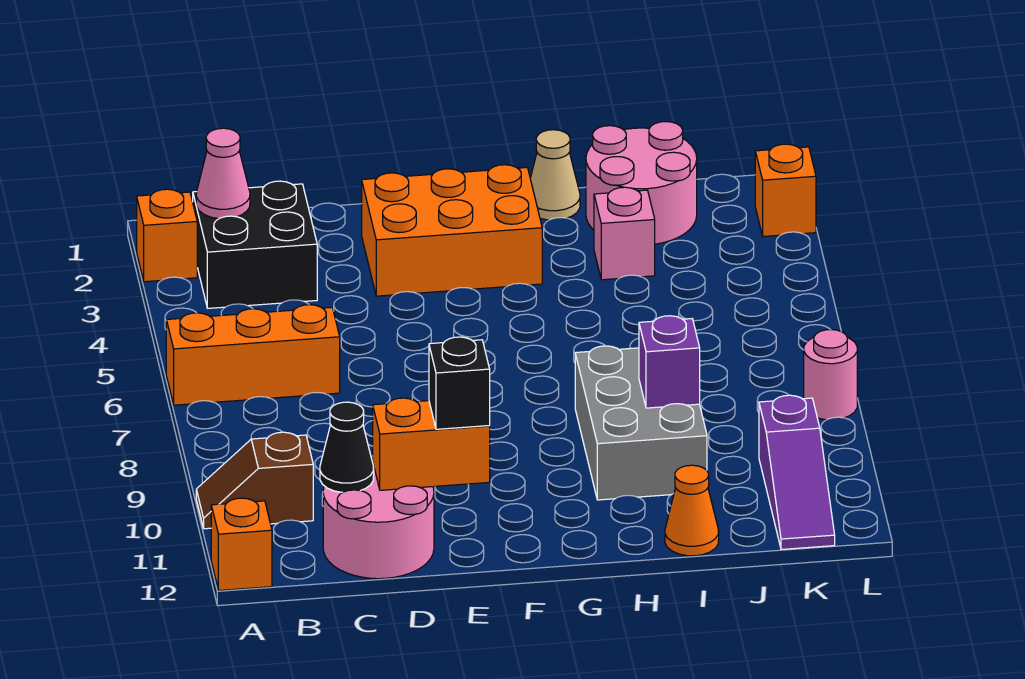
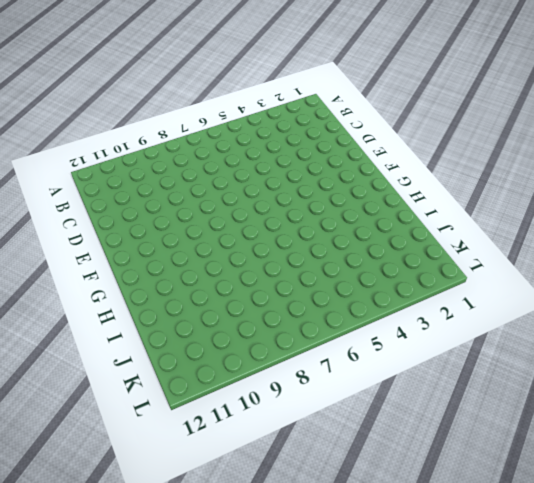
none -> orange 1x1 brick [137,189,197,282]
none -> orange 1x3 brick [166,305,340,405]
none -> brown 1x2 slope [196,432,313,529]

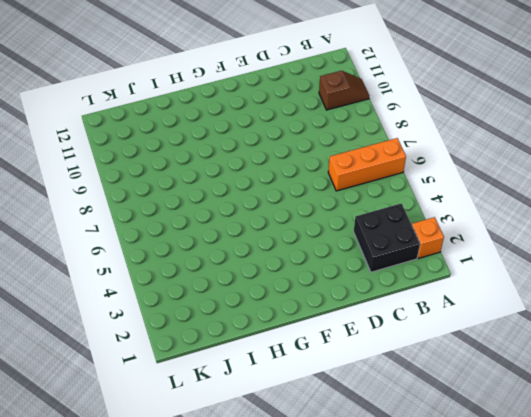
none -> orange 1x1 brick [211,498,272,590]
none -> pink 2x2 round brick [323,465,434,579]
none -> orange 2x3 brick [362,165,542,296]

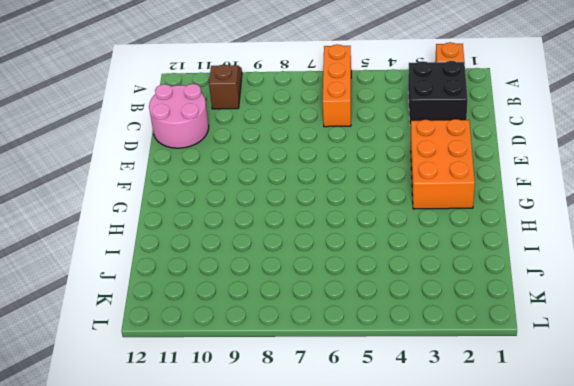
none -> orange 1x1 brick [211,498,272,590]
none -> tan 1x1 cone [530,130,580,220]
none -> grey 2x3 brick [575,346,707,500]

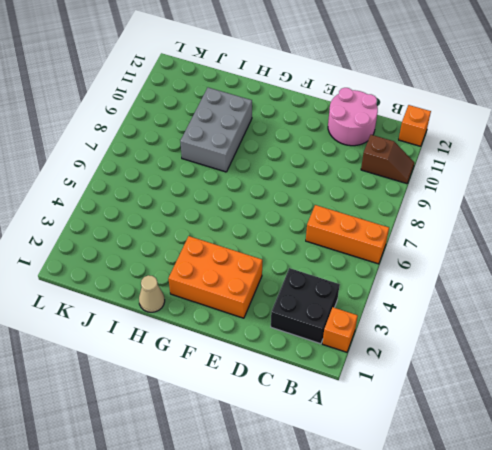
none -> pink 2x2 round brick [586,122,697,244]
none -> pink 1x1 brick [594,187,655,280]
none -> orange 1x1 cone [665,465,719,556]

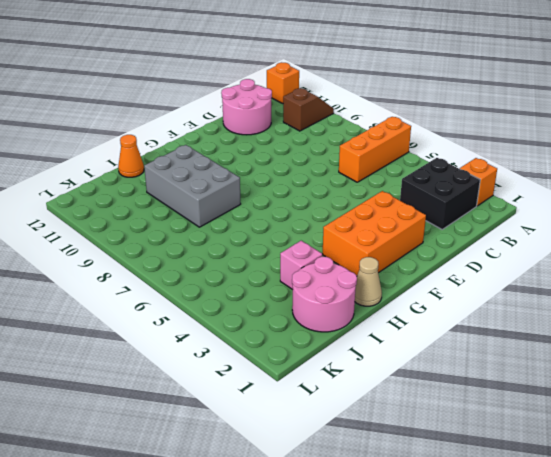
none -> purple 1x3 slope [759,395,835,549]
none -> orange 1x1 brick [755,144,816,237]
none -> pink 1x1 round brick [804,329,857,420]

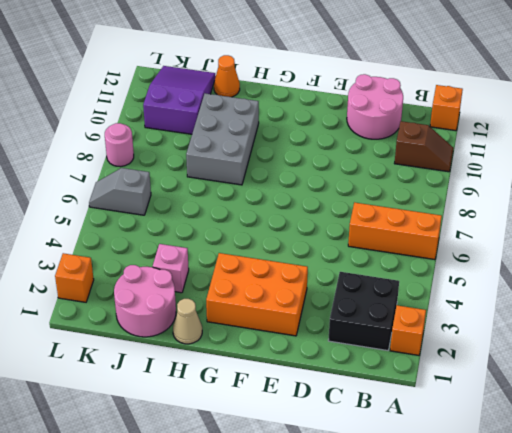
purple 2x3 slope [143,66,216,134] -> purple 1x3 slope [759,395,835,549]
grey 1x2 slope [89,168,151,215] -> none
none -> pink 1x1 cone [196,128,250,219]
none -> black 1x1 cone [320,402,374,492]
none -> orange 1x2 brick [373,398,490,490]

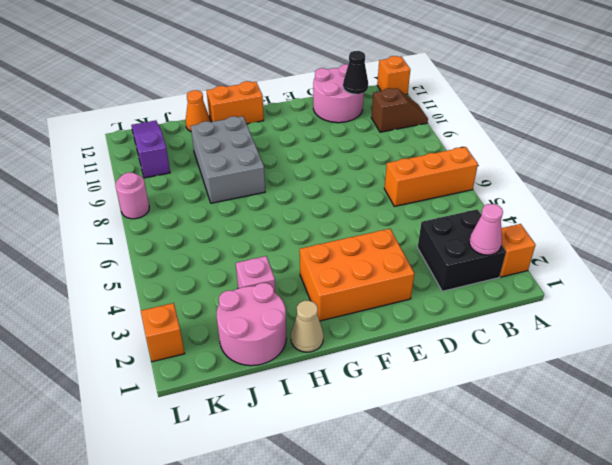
orange 1x2 brick [206,81,264,124] -> orange 1x2 brick moved to [373,398,490,490]
none -> purple 1x1 brick [639,316,700,408]
none -> black 1x1 brick [429,337,490,429]

